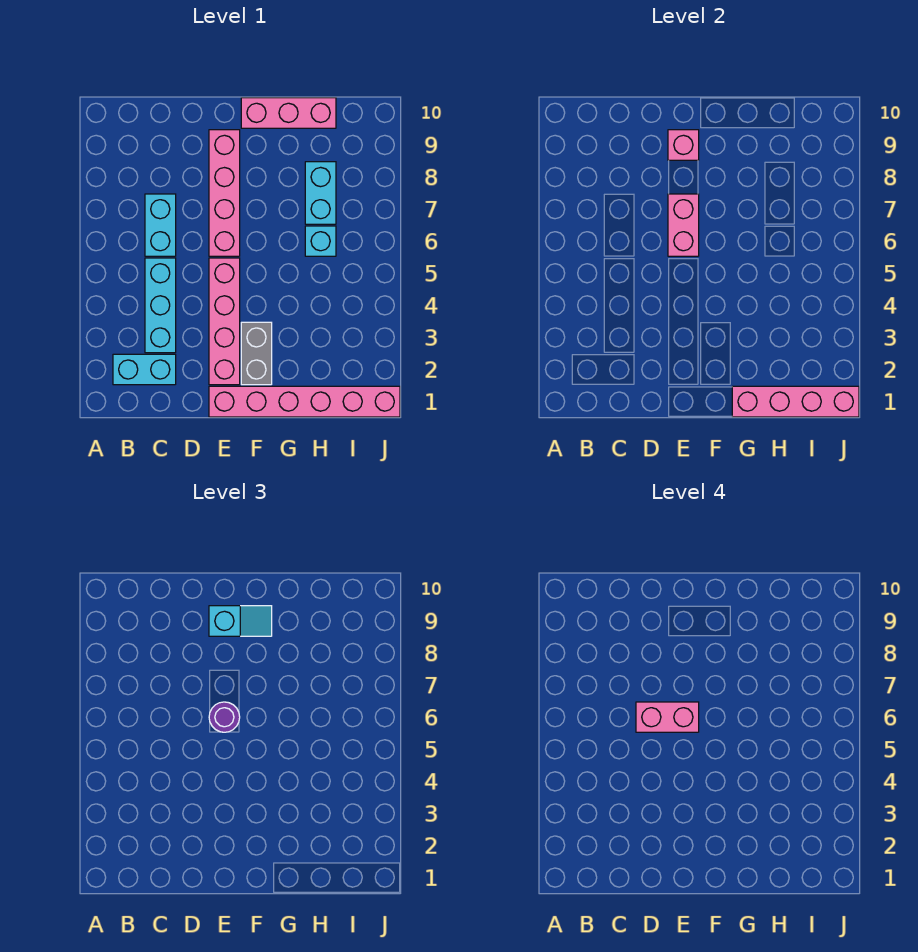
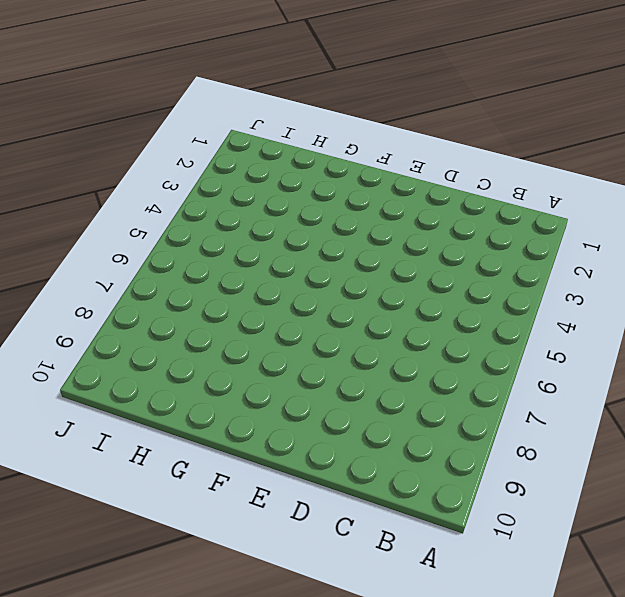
none -> cyan 1x2 brick [113,354,176,385]
none -> cyan 1x3 brick [145,258,176,353]
none -> cyan 1x2 brick [145,194,176,256]

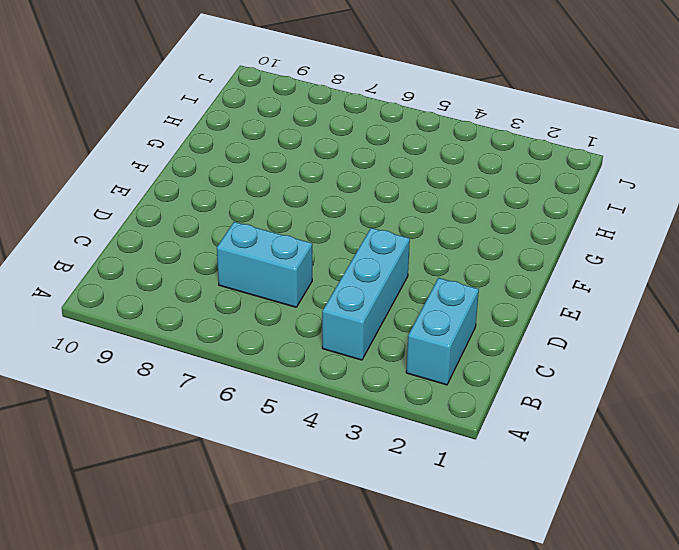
cyan 1x3 brick [322,228,410,360] -> cyan 1x3 brick turned to [145,258,176,353]
none -> pink 1x6 brick [209,386,400,417]
none -> pink 1x4 brick [209,258,240,385]
none -> pink 1x4 brick [209,130,240,256]

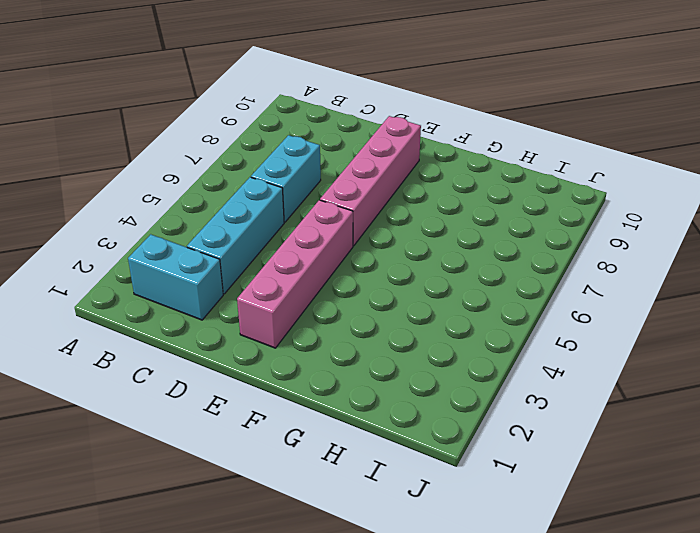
none -> pink 1x6 brick [209,386,400,417]
none -> grey 1x2 brick [241,322,272,385]
none -> pink 1x3 brick [241,98,336,128]

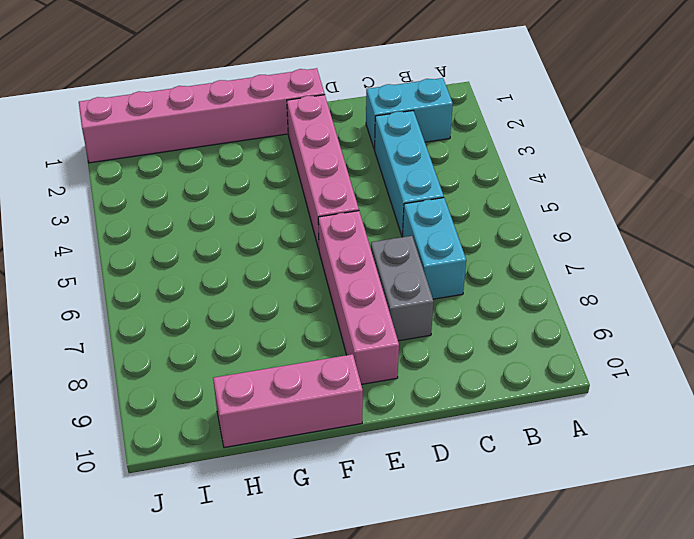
grey 1x2 brick [371,236,434,341] -> grey 1x2 brick moved to [241,322,272,385]
none -> cyan 1x1 brick [305,226,336,256]
none -> cyan 1x2 brick [305,162,336,224]
none -> pink 1x2 brick [668,194,699,256]

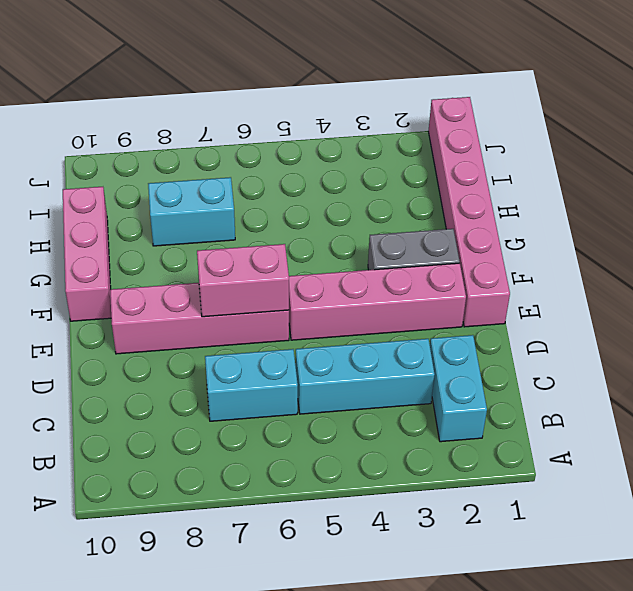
none -> cyan 1x1 brick [305,226,336,256]
none -> pink 1x1 brick [668,130,699,160]
none -> pink 1x4 brick [732,386,859,417]

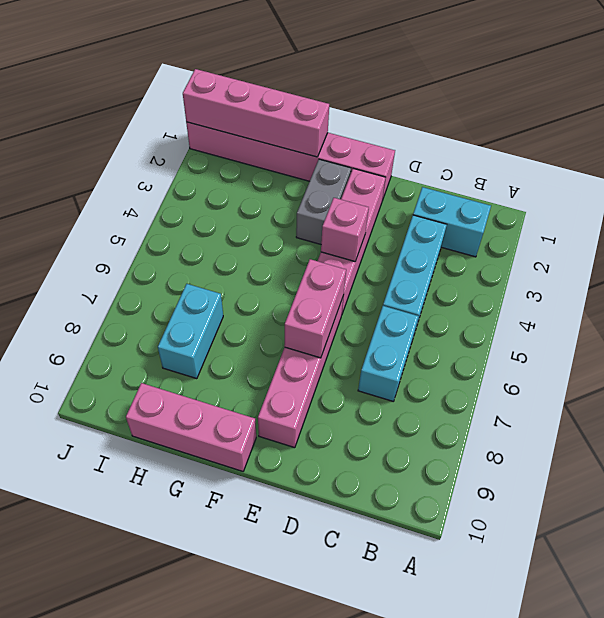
pink 1x1 brick [321,198,369,261] -> pink 1x1 brick moved to [668,130,699,160]
none -> cyan 1x1 brick [305,226,336,256]
none -> purple 1x1 round brick [209,702,240,732]
none -> cyan 1x2 slope [209,606,272,636]

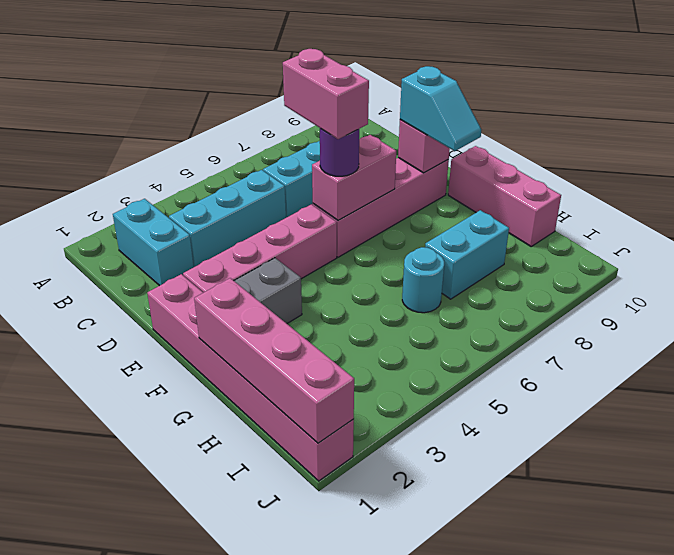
cyan 1x1 round brick [402,247,444,313] -> cyan 1x1 brick [305,226,336,256]

